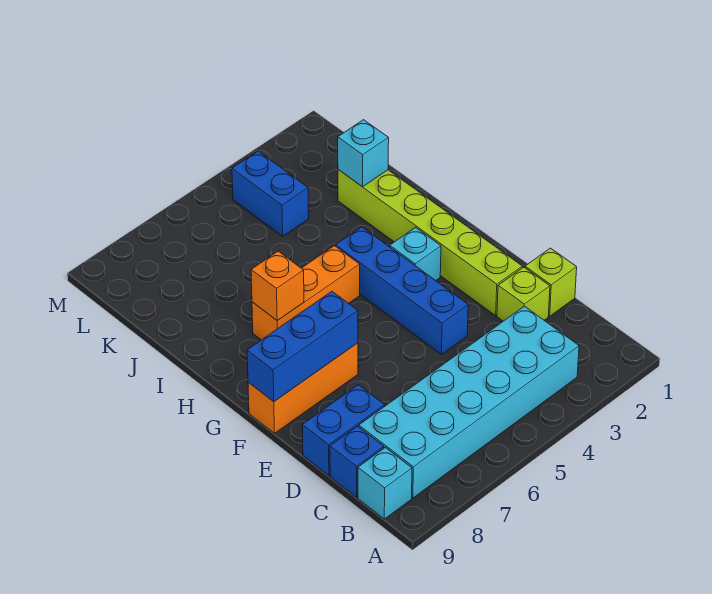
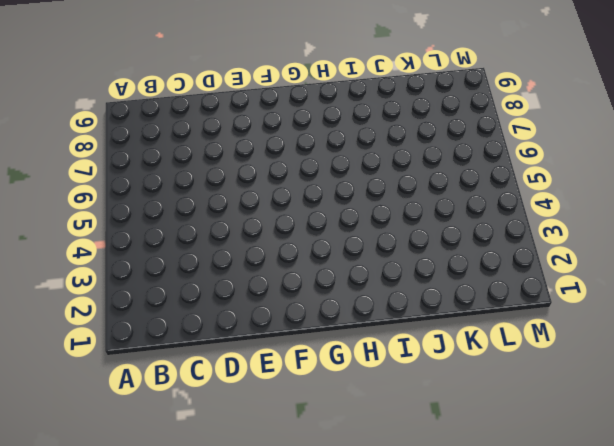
none -> cyan 2x6 brick [359,306,579,498]
none -> cyan 1x1 brick [358,447,412,519]
none -> blue 1x1 brick [330,426,384,497]

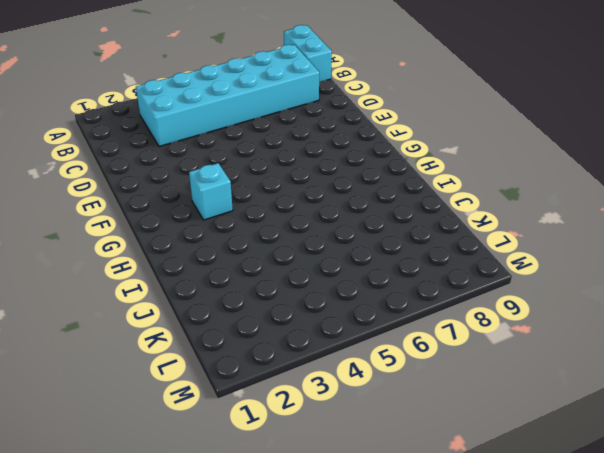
cyan 1x2 brick [284,25,332,82] -> cyan 1x1 brick [358,447,412,519]
none -> blue 1x1 brick [330,426,384,497]
none -> lime 1x1 brick [525,248,577,316]
none -> lime 1x1 brick [497,267,550,321]

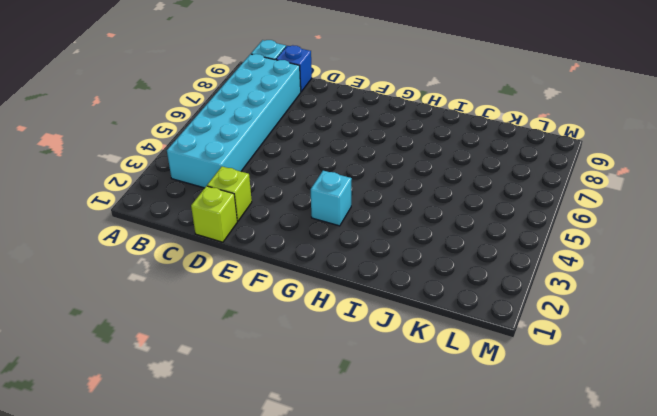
none -> blue 1x2 brick [302,385,385,476]
none -> lime 1x6 brick [338,170,522,316]
none -> blue 1x4 brick [336,227,468,354]

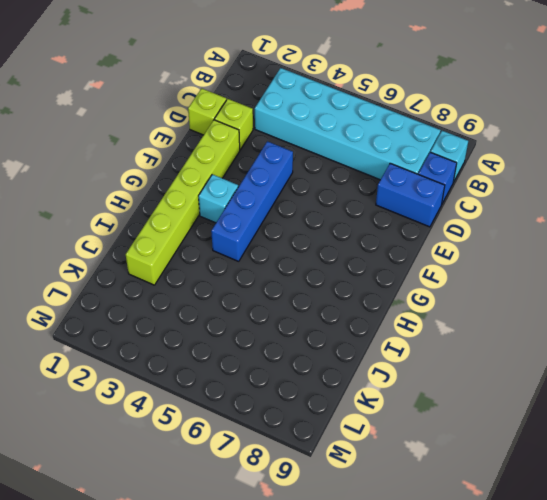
none -> orange 1x3 brick [248,343,358,433]
none -> orange 1x3 brick [252,246,360,340]
none -> blue 1x2 brick [232,151,309,236]

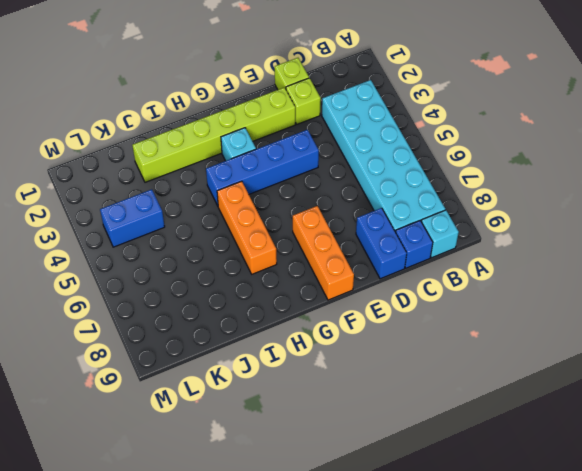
none -> blue 1x3 brick [247,291,358,402]
none -> orange 1x1 brick [251,251,304,321]
none -> cyan 1x1 brick [338,120,389,187]

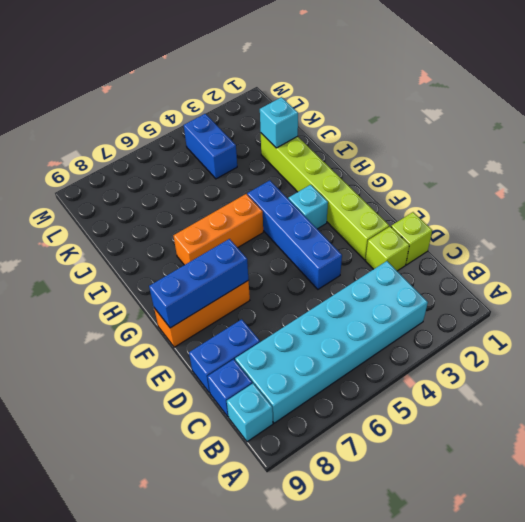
none -> orange 1x1 brick [251,251,304,321]

